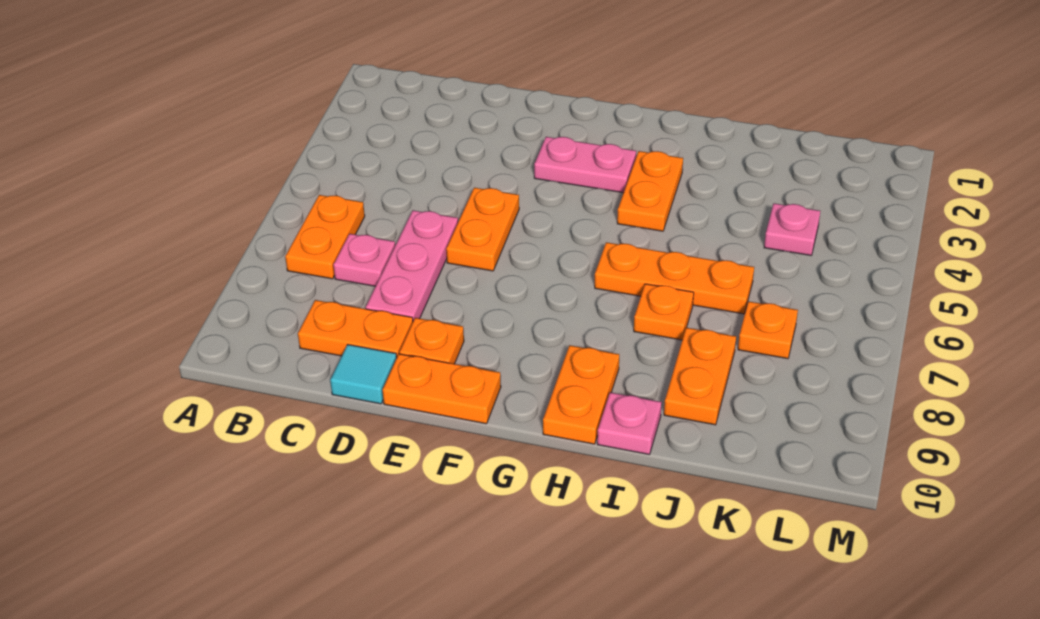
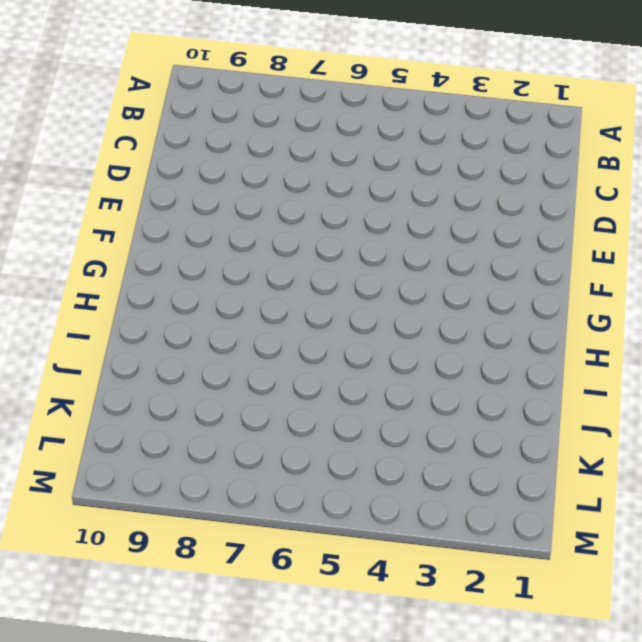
none -> orange 1x2 plate [285,195,365,279]
none -> pink 1x1 plate [334,234,395,286]
none -> orange 1x2 plate [298,300,413,357]

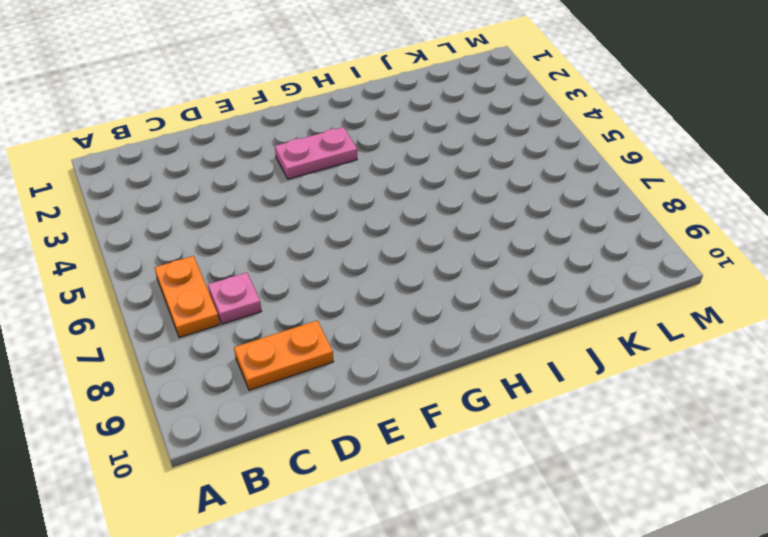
none -> pink 1x3 plate [366,210,458,321]
none -> cyan 1x1 tile [330,345,397,404]
none -> orange 1x2 plate [446,188,519,271]

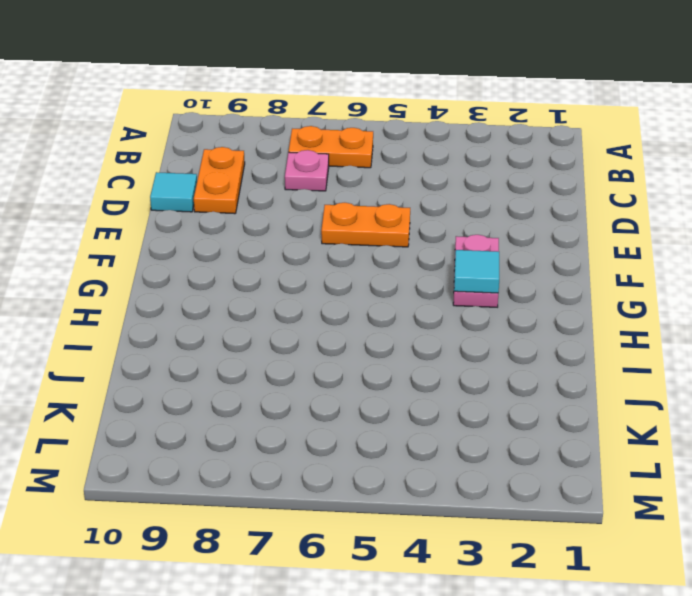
cyan 1x1 tile [454,250,499,293] -> none
none -> pink 1x3 plate [366,210,458,321]
none -> orange 1x1 plate [400,318,464,364]
none -> orange 1x2 plate [383,354,501,424]

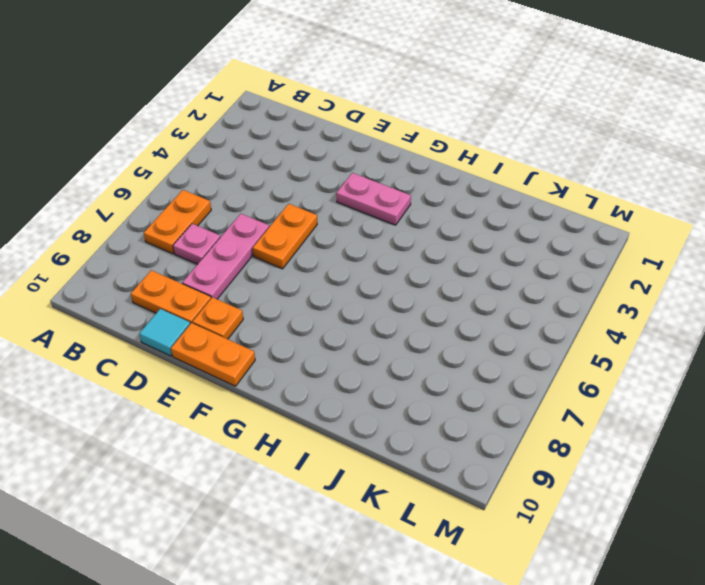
none -> orange 1x2 plate [617,151,683,231]
none -> orange 1x3 plate [595,242,754,314]
none -> orange 1x2 plate [543,345,619,444]

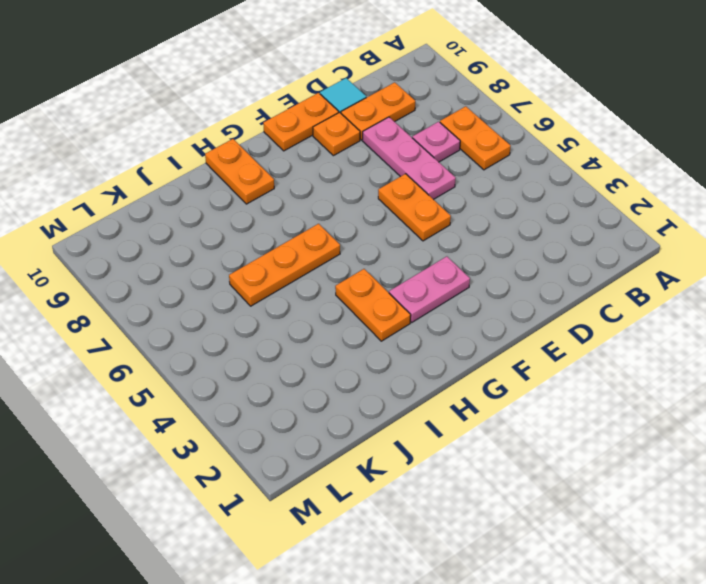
none -> orange 1x1 plate [634,284,694,340]
none -> pink 1x1 plate [597,392,662,455]
none -> orange 1x2 plate [664,328,736,425]

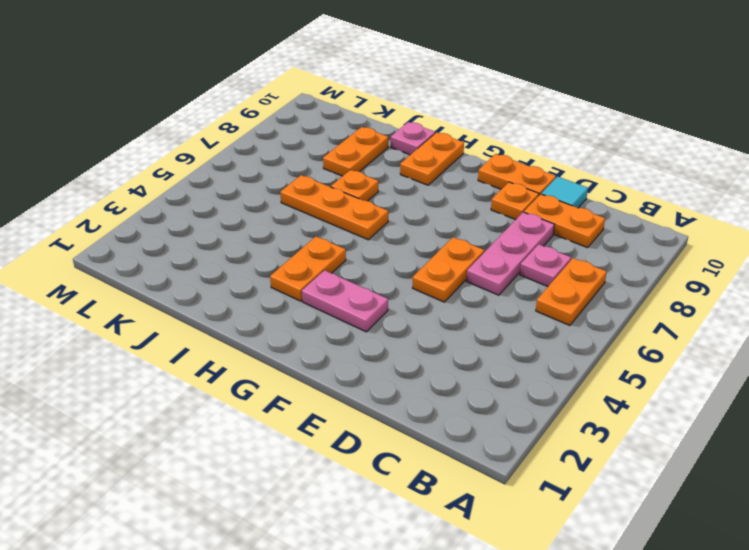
none -> pink 1x1 plate [764,203,820,255]
none -> orange 1x1 plate [738,301,798,359]

